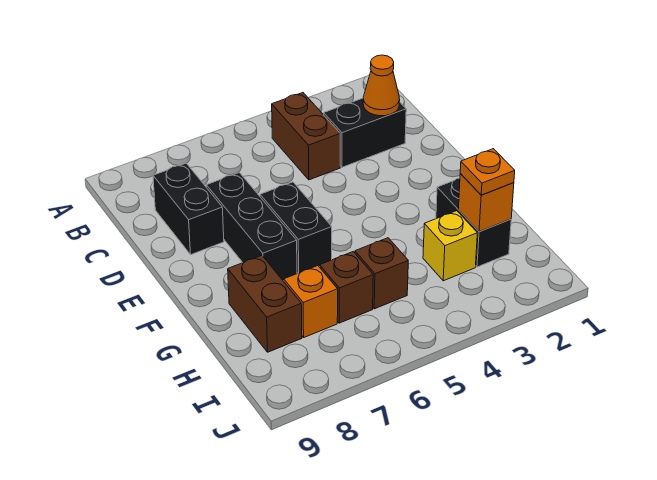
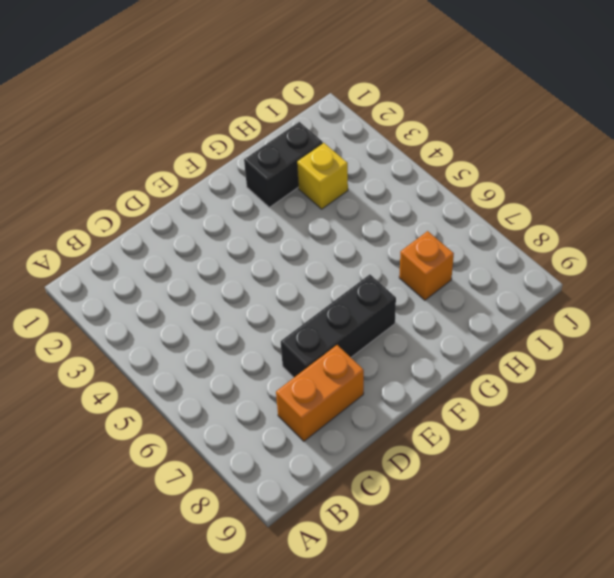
orange 1x2 brick [276,345,364,441] -> black 1x2 brick [153,163,224,255]
none -> brown 1x2 brick [272,93,340,180]
none -> black 1x2 brick [324,98,406,167]
none -> black 1x2 brick [260,182,332,273]

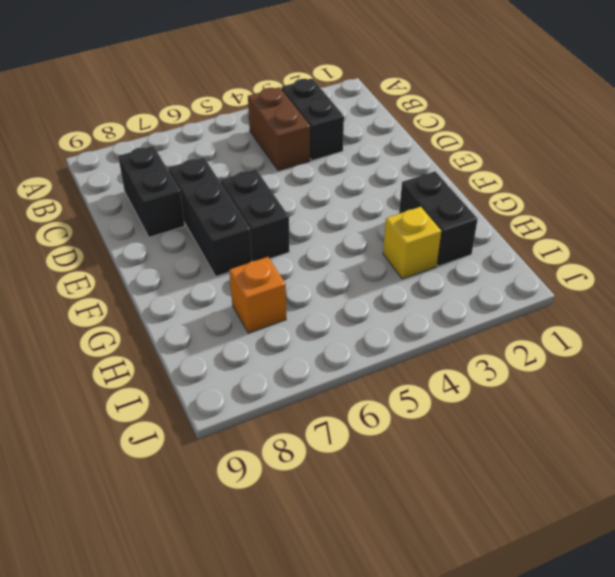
black 1x2 brick [281,79,344,161] -> black 1x2 brick turned to [324,98,406,167]
none -> brown 1x2 brick [228,255,302,352]
none -> brown 1x1 brick [355,238,408,309]
none -> brown 1x1 brick [320,252,373,323]

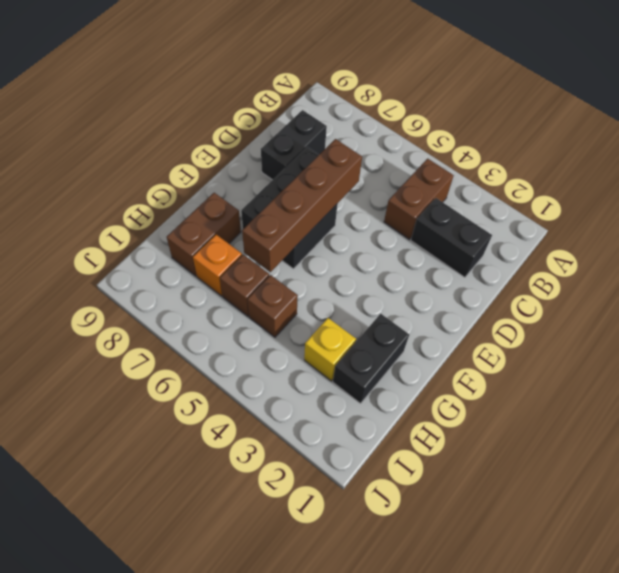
brown 1x4 brick [242,139,362,272] -> none
none -> orange 1x1 cone [363,55,400,116]
none -> orange 1x1 brick [458,174,514,232]
none -> orange 1x1 plate [460,149,515,195]

